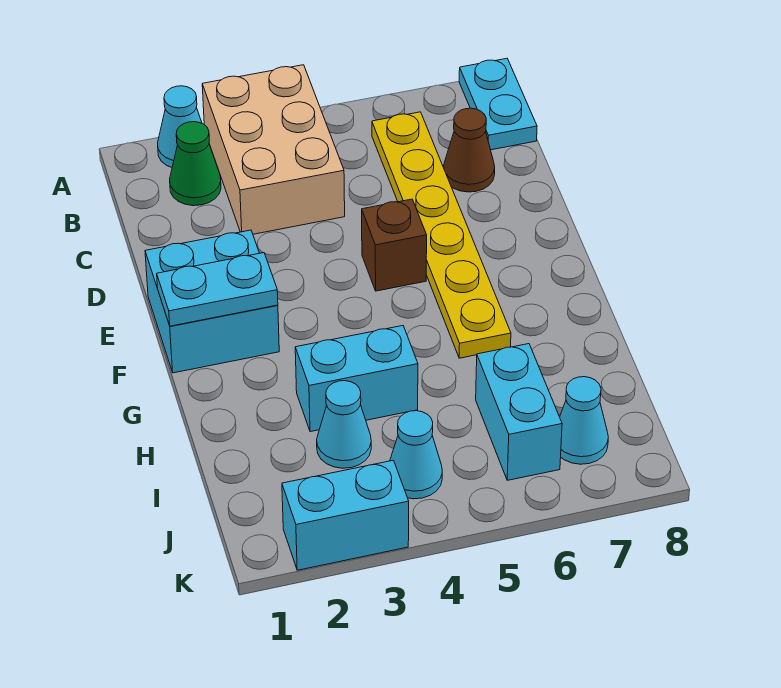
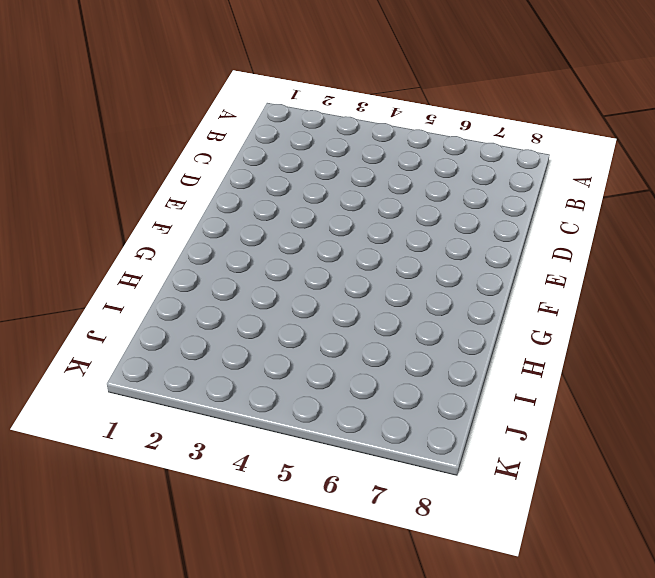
none -> cyan 1x1 cone [158,86,202,167]
none -> tan 2x3 brick [202,65,345,234]
none -> cyan 1x2 plate [459,58,537,150]

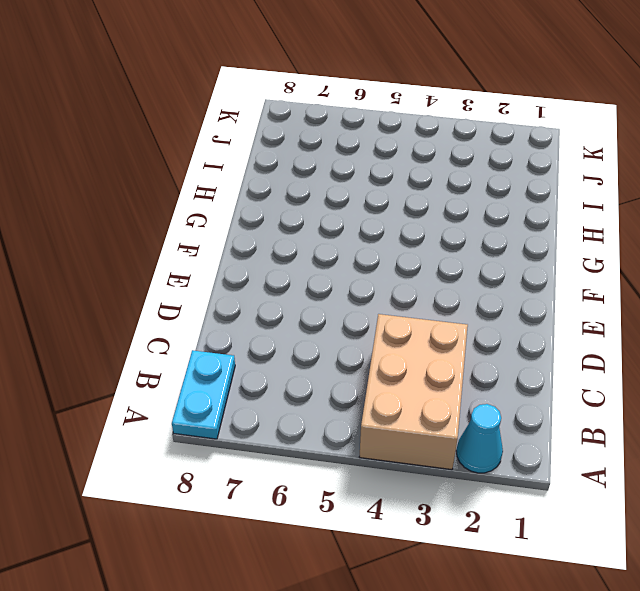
none -> green 1x1 cone [170,122,221,206]
none -> yellow 1x6 plate [372,112,511,358]
none -> brown 1x1 cone [444,108,495,192]

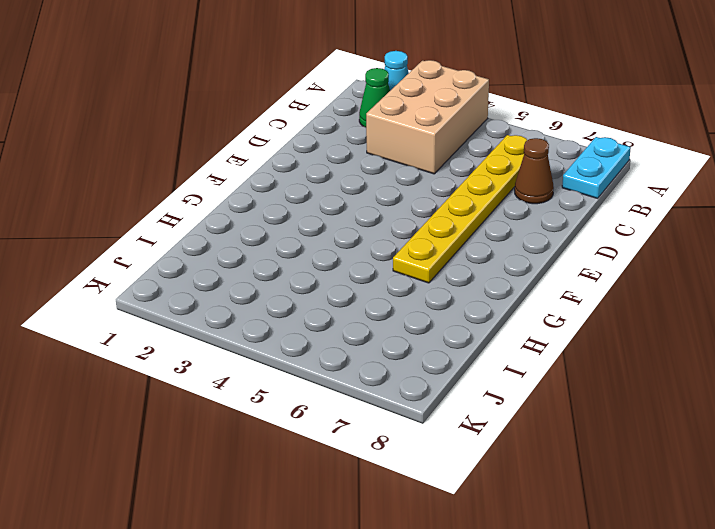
none -> cyan 2x2 brick [145,230,279,373]
none -> brown 1x1 brick [362,199,427,291]
none -> cyan 1x2 brick [295,326,418,432]

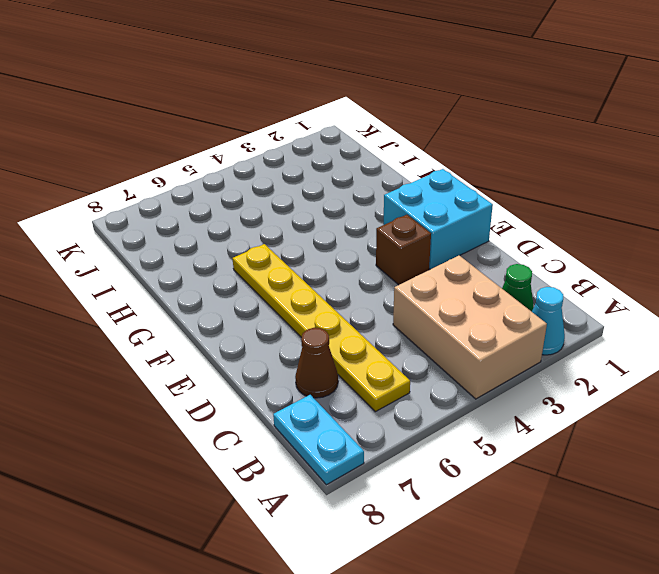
brown 1x1 brick [376,215,431,285] -> brown 1x1 brick moved to [362,199,427,291]
none -> cyan 1x2 brick [295,326,418,432]
none -> cyan 1x1 cone [317,381,371,468]
none -> cyan 1x2 brick [476,344,562,480]

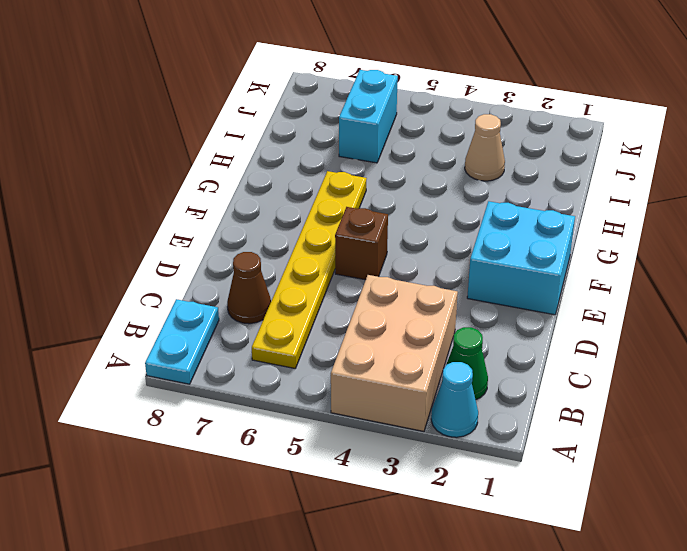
tan 1x1 cone [465,114,505,181] -> cyan 1x1 cone [317,381,371,468]
none -> cyan 1x2 brick [295,326,418,432]
none -> cyan 1x1 cone [390,411,442,499]
none -> cyan 1x1 cone [560,377,608,464]

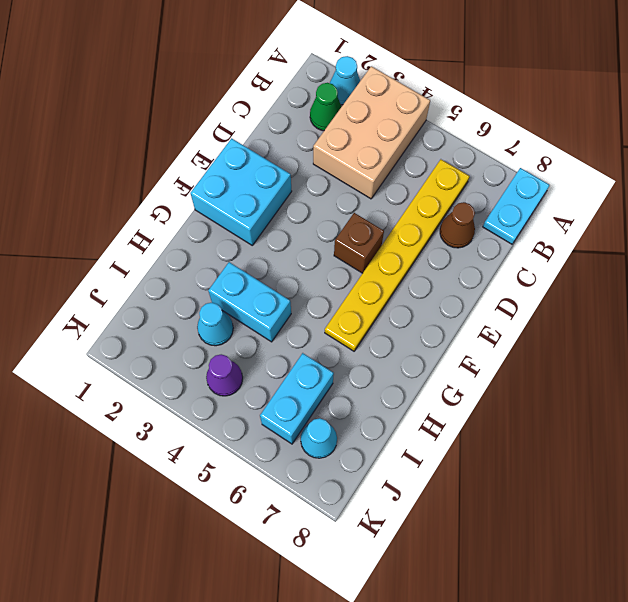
purple 1x1 cone [206,354,243,396] -> cyan 1x1 cone [390,411,442,499]
none -> cyan 1x2 brick [282,460,409,570]
none -> cyan 1x2 plate [157,253,278,326]

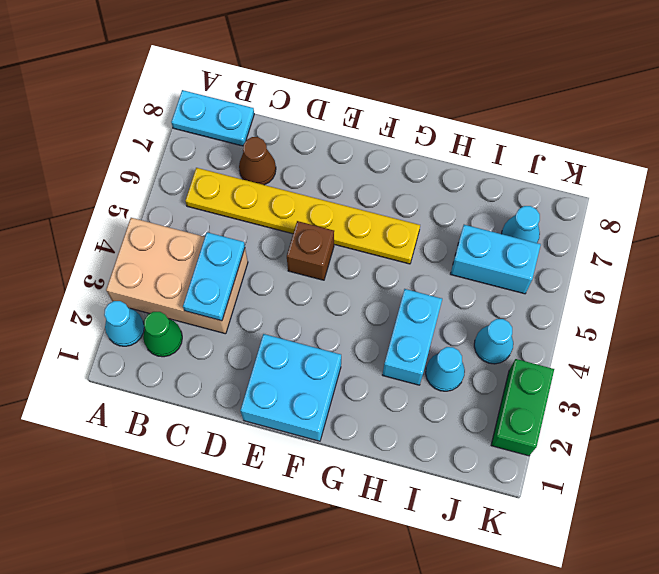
cyan 1x2 plate [183,232,245,321] -> cyan 1x2 plate moved to [157,253,278,326]
green 1x2 brick [491,359,554,456] -> cyan 1x2 brick [282,460,409,570]

